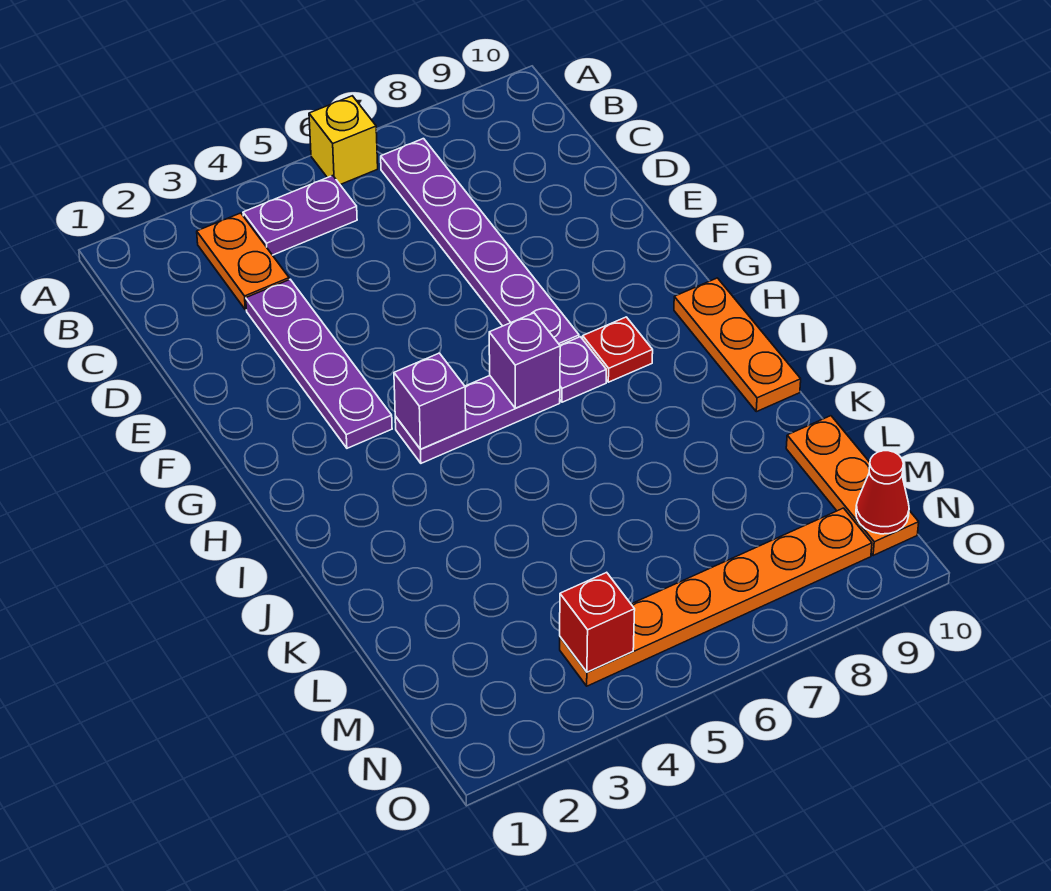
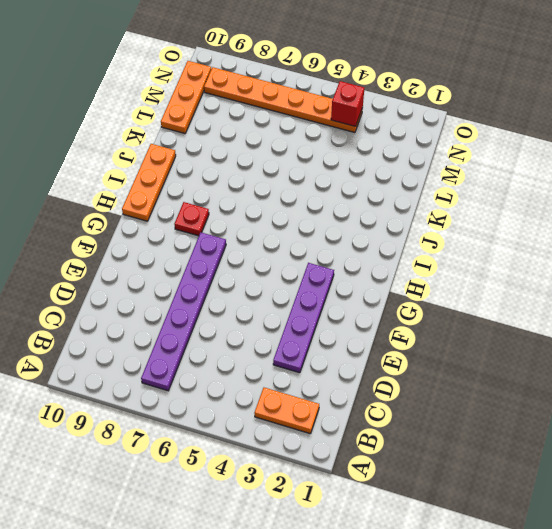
orange 1x2 plate [254,388,319,434] -> orange 1x2 plate turned to [197,213,289,310]
none -> yellow 1x1 brick [309,96,378,185]
none -> purple 1x2 plate [243,176,357,255]
none -> purple 1x3 plate [395,376,560,463]

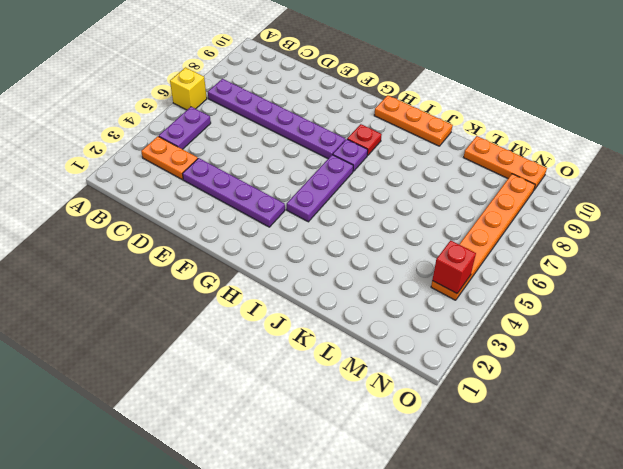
none -> purple 1x1 brick [394,353,466,449]
none -> purple 1x1 brick [489,313,560,408]
none -> red 1x1 cone [856,451,909,534]

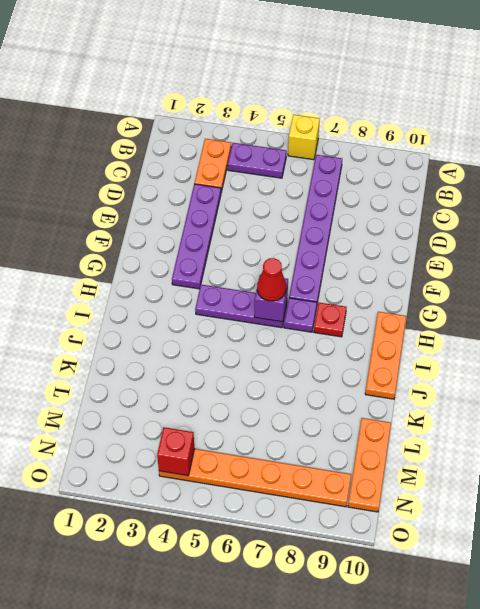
red 1x1 cone [257,258,286,301] -> red 1x1 cone moved to [856,451,909,534]
none -> purple 1x1 brick [394,353,466,449]

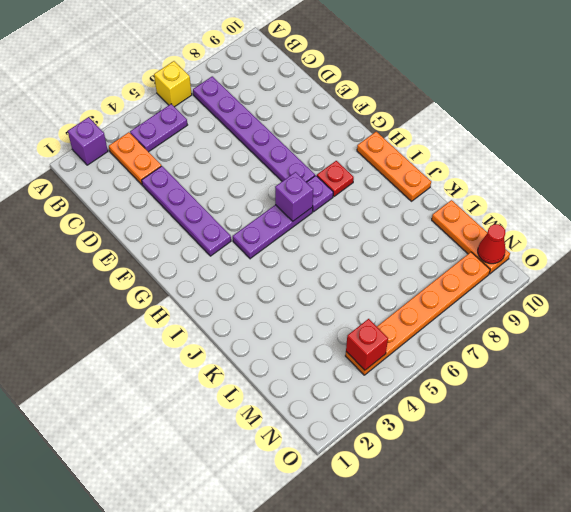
purple 1x1 brick [68,117,108,165] -> purple 1x1 brick moved to [394,353,466,449]

